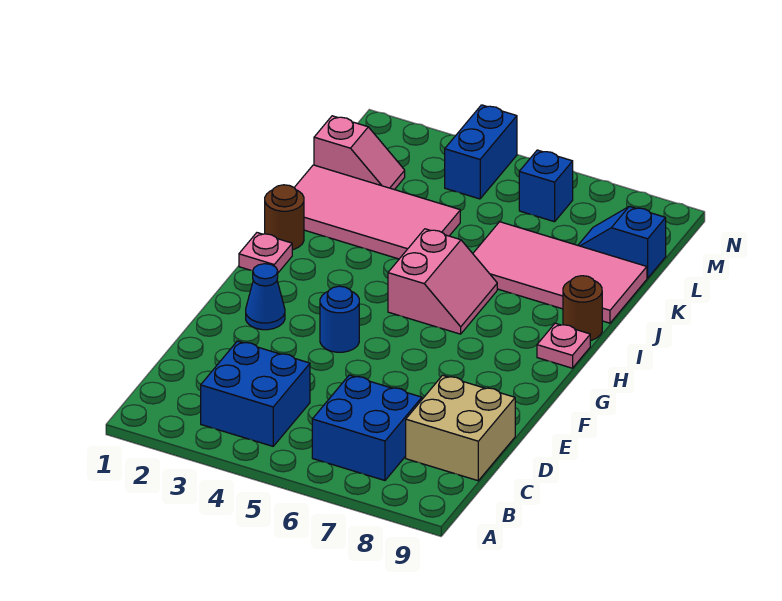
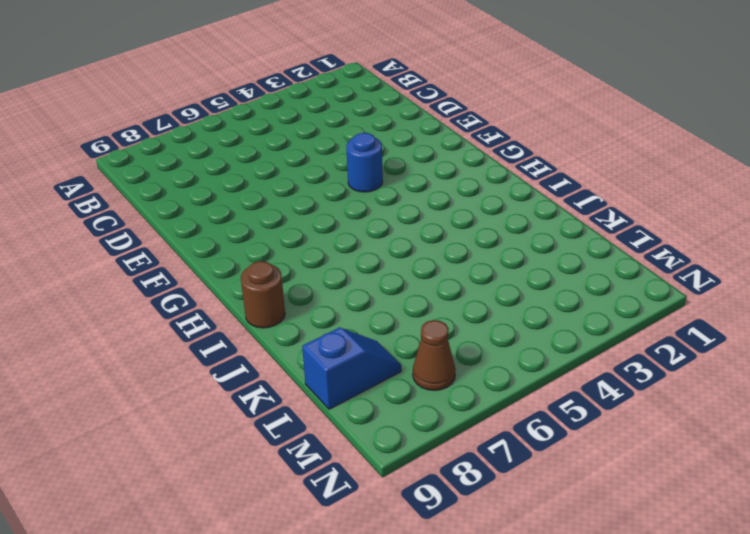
brown 1x1 cone [413,320,455,390] -> none
none -> blue 2x2 brick [201,341,310,446]
none -> blue 2x2 brick [312,375,422,480]
none -> tan 2x2 brick [406,375,515,481]

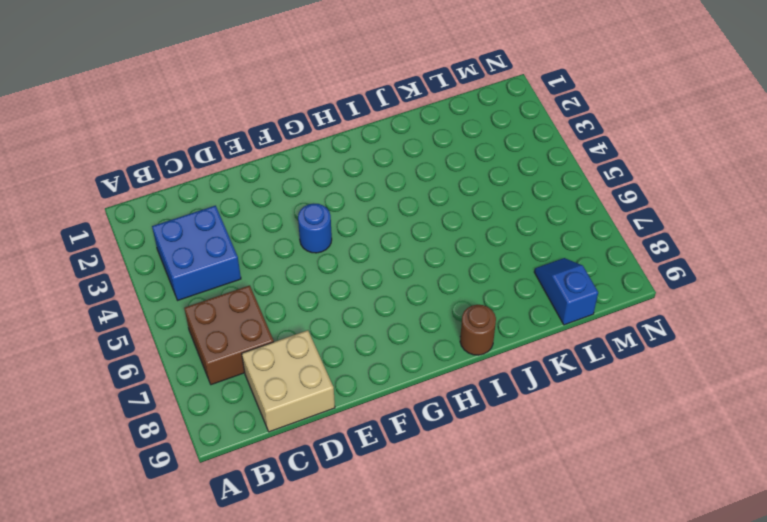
brown 2x2 brick [184,285,274,385] -> blue 2x2 brick [312,375,422,480]
none -> blue 1x1 cone [246,264,285,330]
none -> pink 1x1 plate [239,233,292,273]
none -> pink 2x2 slope [388,229,497,334]

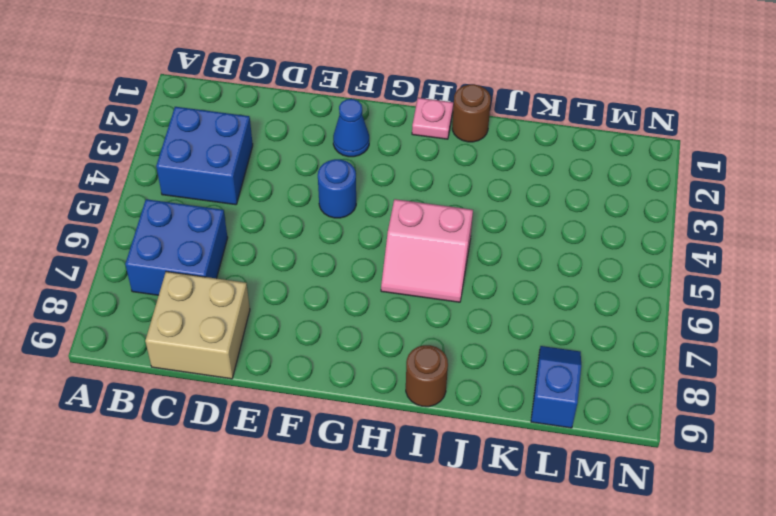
none -> pink 1x1 plate [537,323,590,368]
none -> pink 2x4 tile [294,165,460,259]
none -> pink 2x4 tile [473,222,647,323]

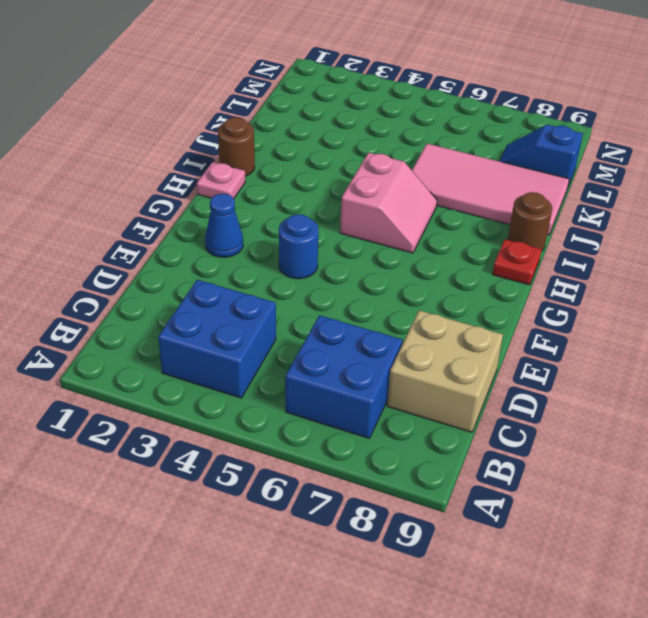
red 1x1 plate [492,239,542,285] -> pink 1x1 plate [537,323,590,368]
none -> pink 2x4 tile [294,165,460,259]
none -> pink 1x2 slope [314,116,405,190]
none -> blue 1x2 brick [445,105,517,199]

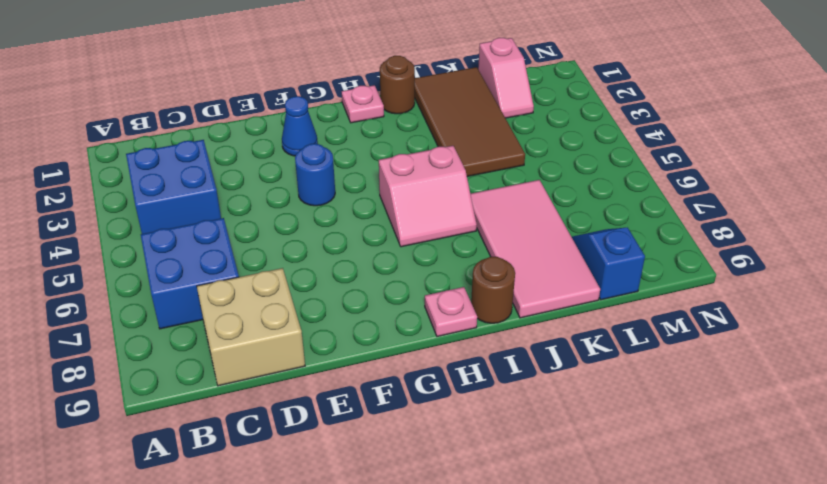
brown 2x4 tile [415,67,525,176] -> pink 2x4 tile [294,165,460,259]
none -> blue 1x2 brick [445,105,517,199]
none -> blue 1x1 brick [519,150,573,222]

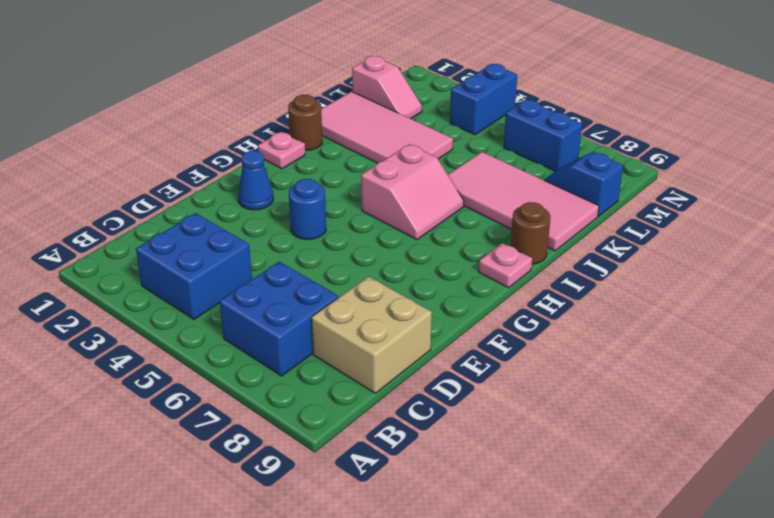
blue 1x2 brick [504,100,582,171] -> blue 1x1 brick [519,150,573,222]

